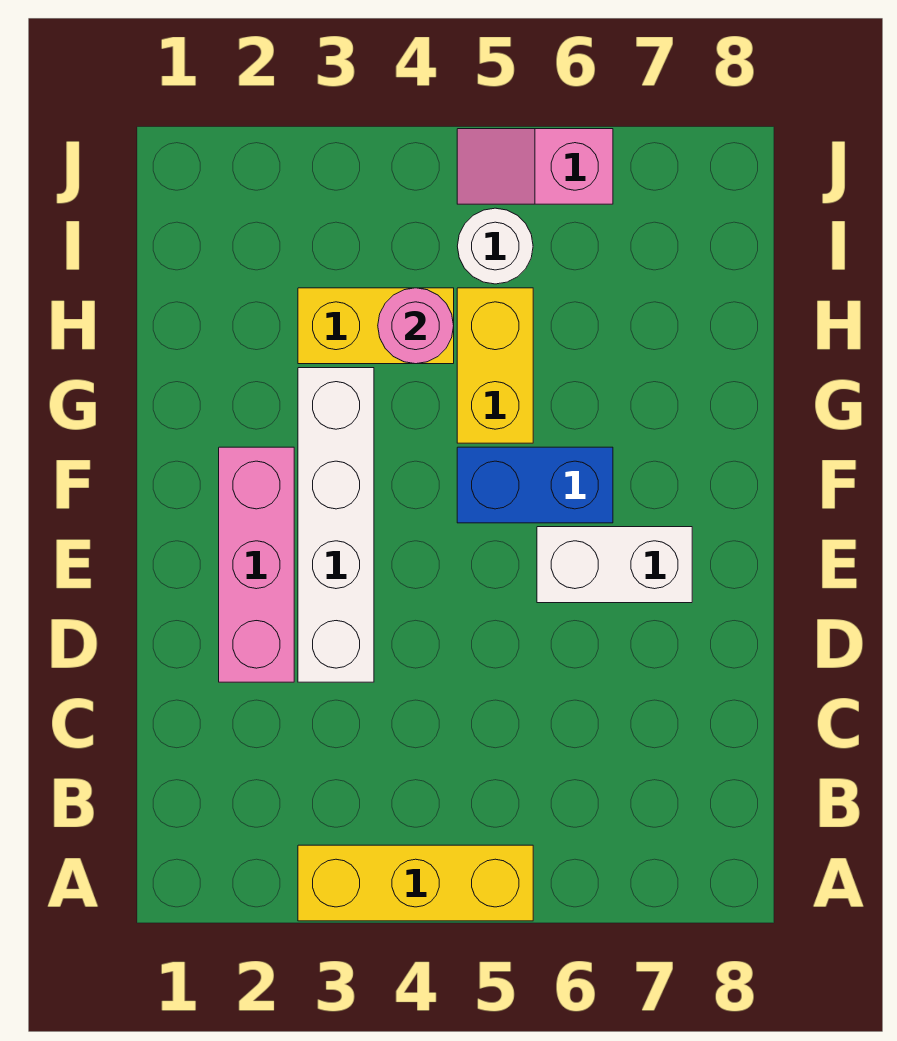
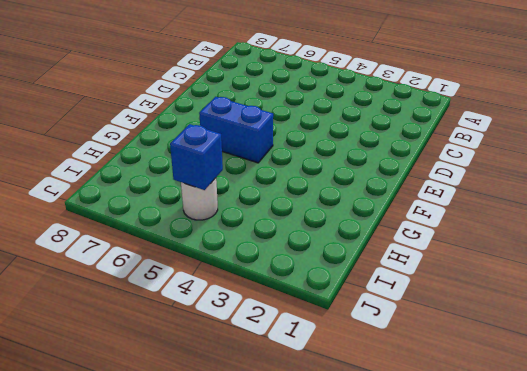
blue 1x1 brick [170,124,223,190] -> none
none -> yellow 1x3 brick [298,845,533,921]
none -> pink 1x3 brick [219,447,294,682]

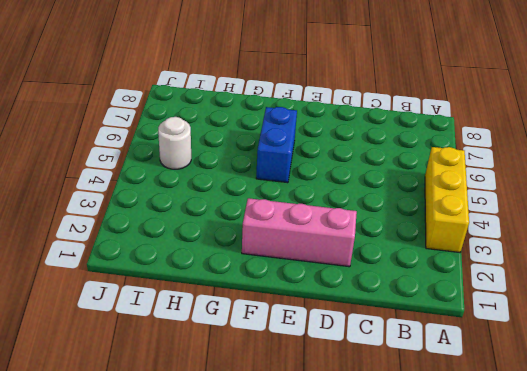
none -> white 1x4 brick [298,368,374,682]
none -> white 1x2 brick [537,527,692,603]

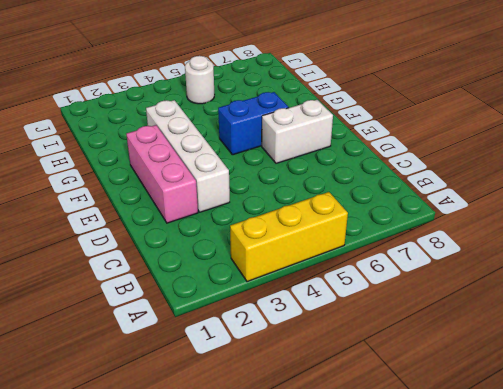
none -> yellow 1x2 brick [457,288,533,443]
none -> yellow 1x2 brick [298,288,454,364]

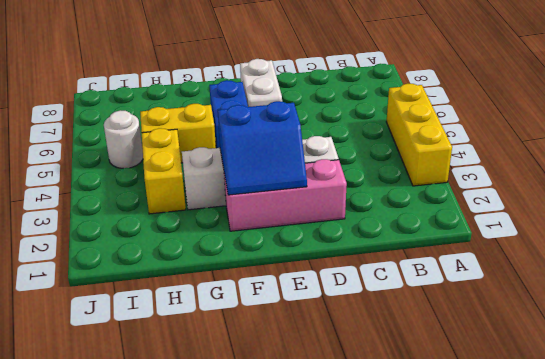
blue 2x2 slope [218,101,307,195] -> none
none -> pink 1x2 slope [457,129,613,204]
none -> pink 1x1 round brick [378,288,454,364]

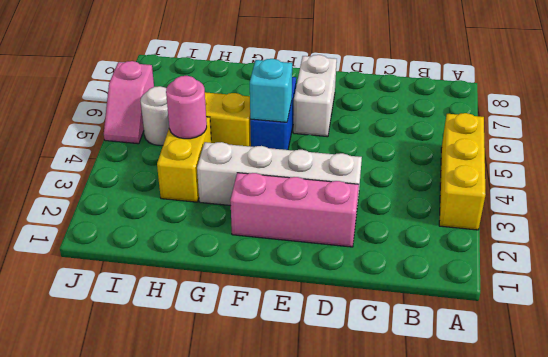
cyan 1x1 brick [250,59,292,122] -> none

